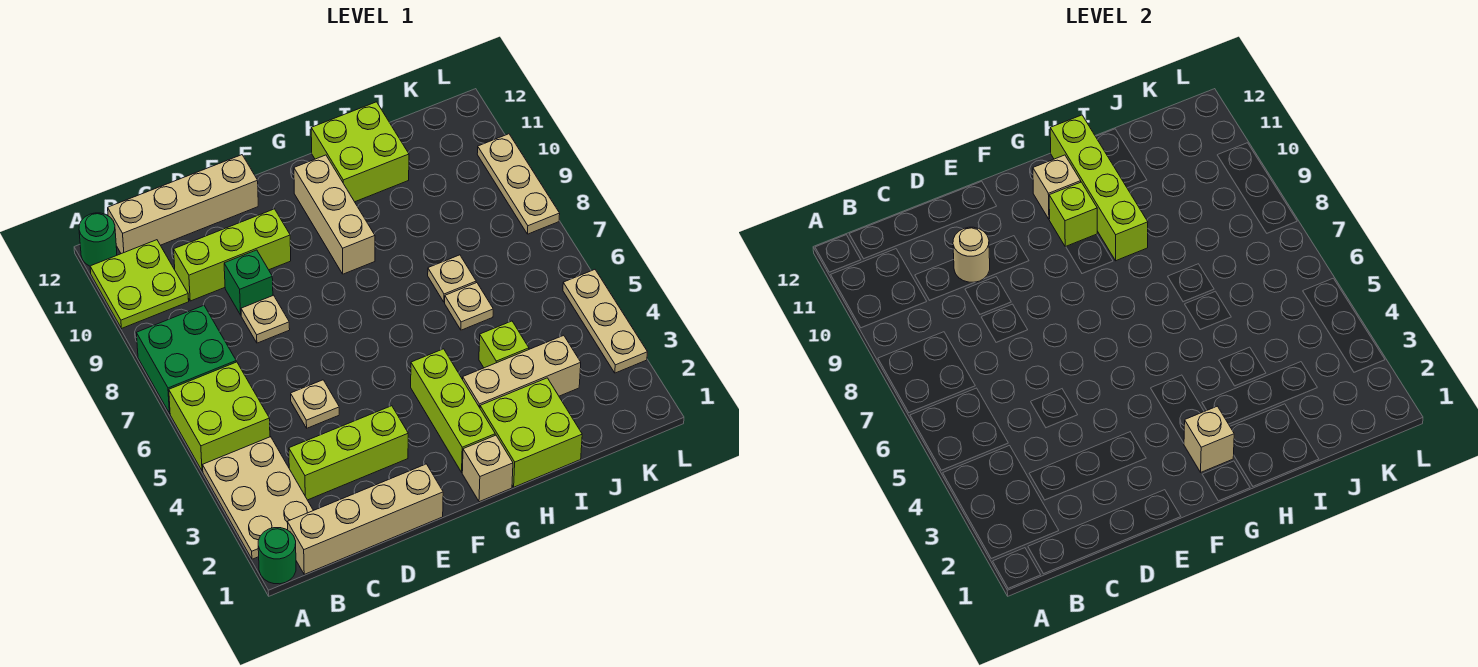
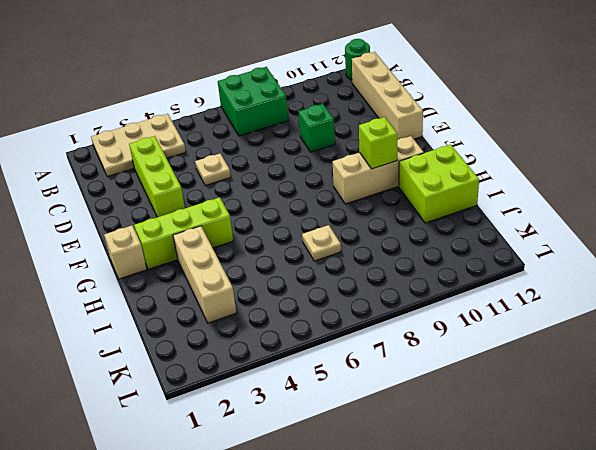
none -> green 1x1 round brick [258,528,296,584]
none -> lime 2x2 brick [169,362,270,471]
none -> lime 2x2 plate [90,240,189,328]

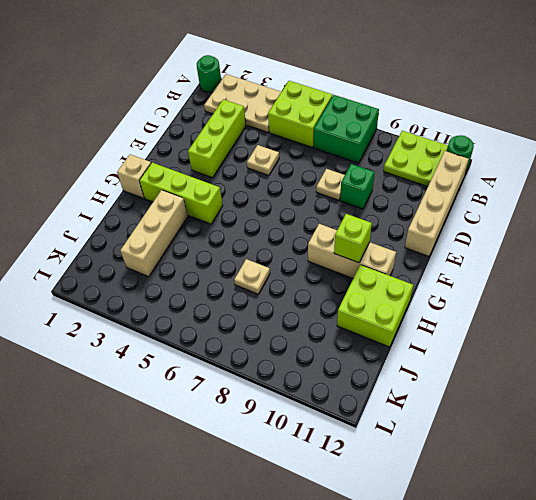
none -> tan 1x4 brick [287,464,443,574]
none -> lime 1x3 brick [174,209,291,301]
none -> lime 2x2 brick [480,378,582,487]

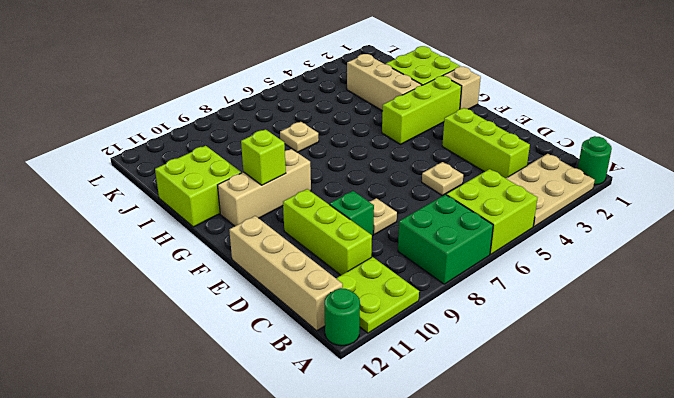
none -> tan 1x4 brick [287,464,443,574]
none -> lime 1x1 brick [479,321,529,368]
none -> tan 1x1 plate [445,283,493,330]

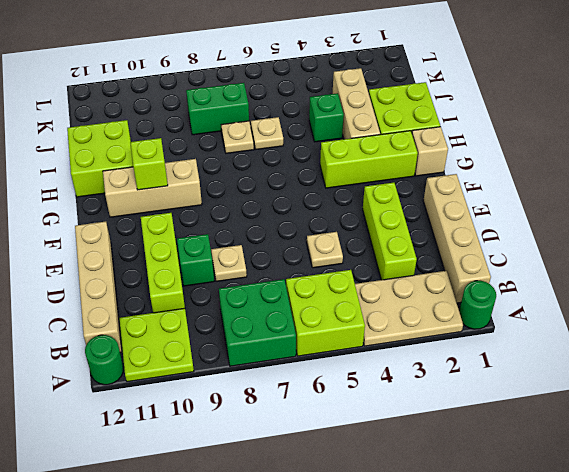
green 1x1 brick [309,93,344,142] -> lime 1x1 brick [479,321,529,368]
green 1x2 brick [186,83,249,135] -> none
none -> tan 1x3 plate [563,270,647,373]
none -> tan 1x3 plate [477,134,560,234]
none -> tan 1x1 round brick [953,227,990,282]

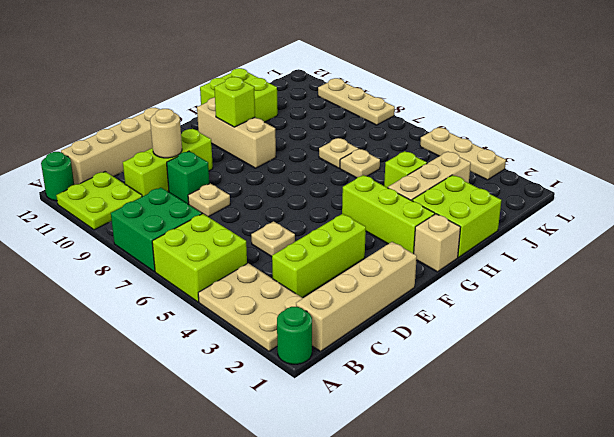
none -> tan 1x1 brick [1184,406,1234,472]
none -> tan 1x1 brick [1033,155,1081,219]
none -> lime 1x4 brick [1050,115,1148,261]

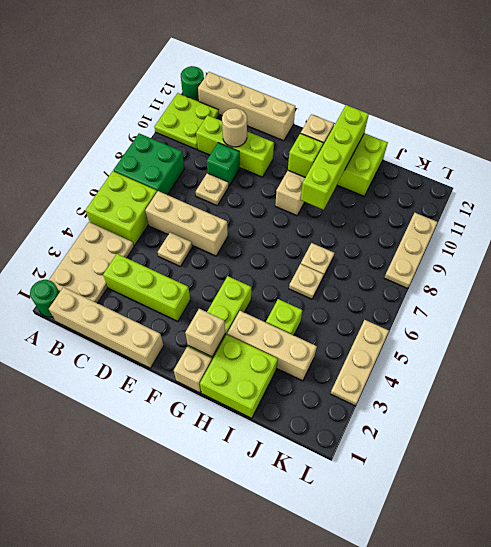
tan 1x3 brick [145,191,228,256] -> none

